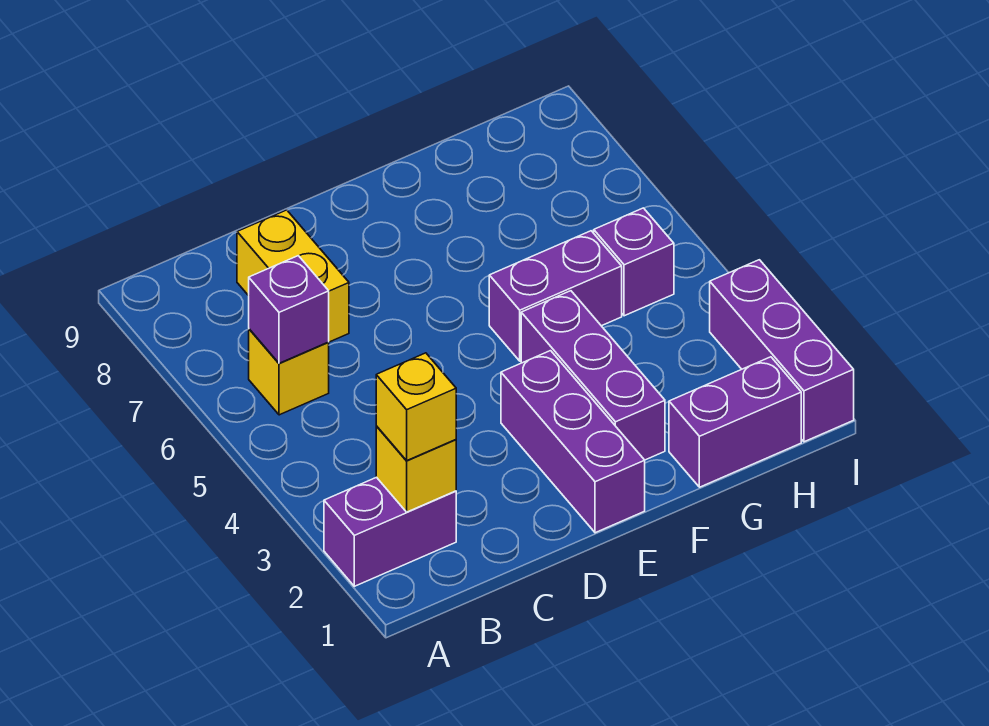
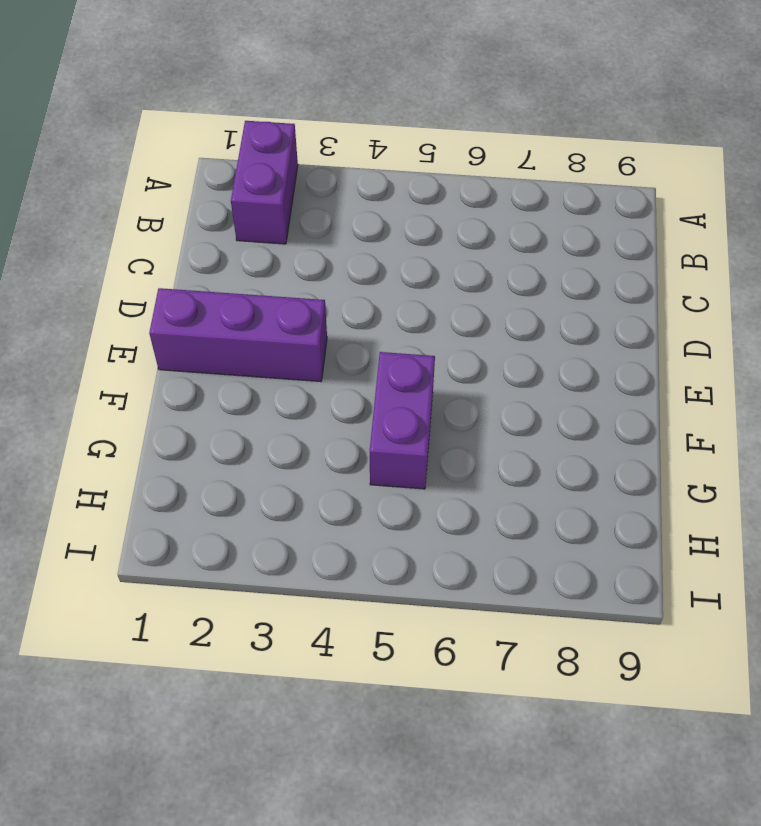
none -> yellow 1x1 brick [249,329,329,415]
none -> yellow 1x2 brick [237,210,349,342]
none -> purple 1x3 brick [521,291,665,460]

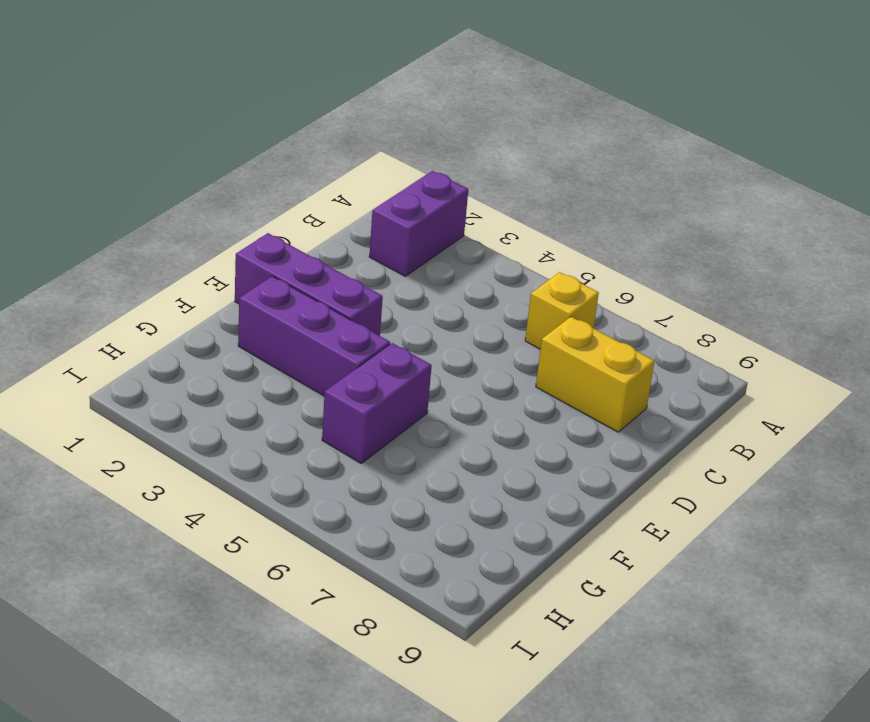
none -> purple 1x2 brick [669,357,801,487]
none -> purple 1x1 brick [594,208,674,316]
none -> purple 1x3 brick [710,260,854,442]

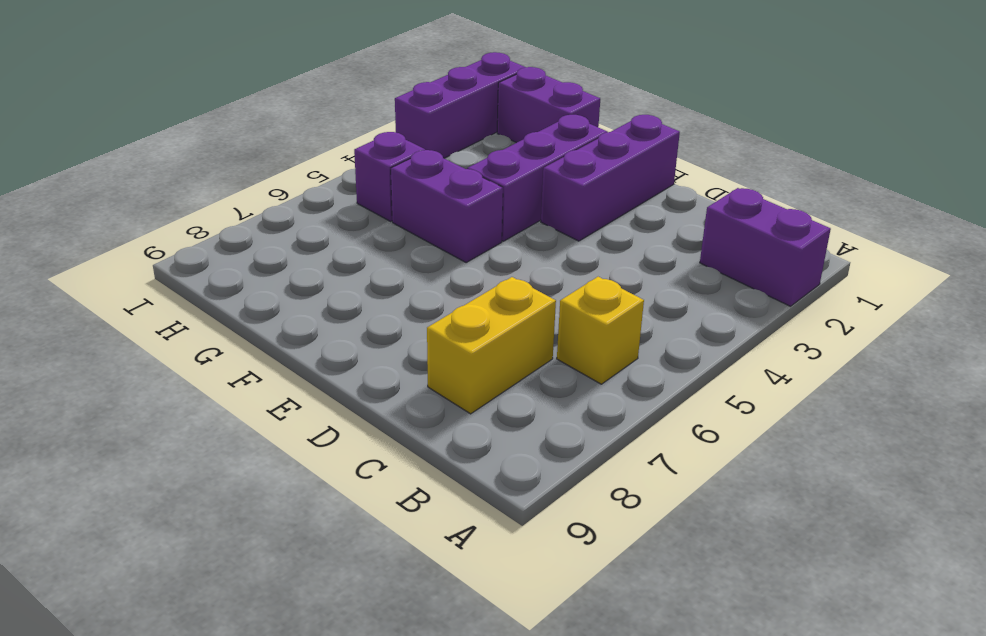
none -> yellow 1x1 brick [376,426,456,512]
none -> purple 1x1 brick [249,256,329,363]
none -> yellow 1x1 brick [376,353,456,460]

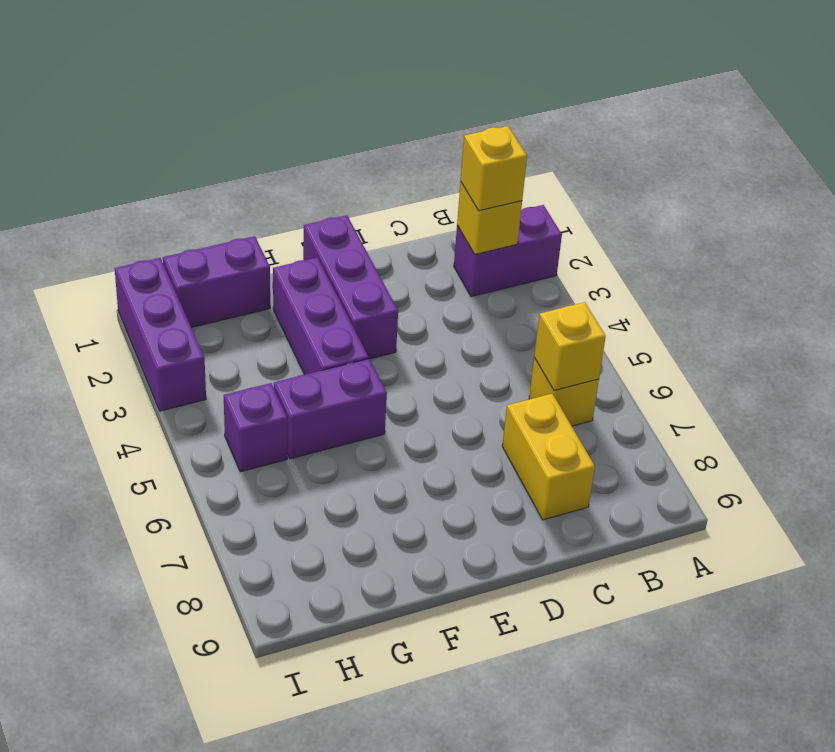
yellow 1x1 brick [534,302,606,390] -> purple 1x1 brick [249,256,329,363]

